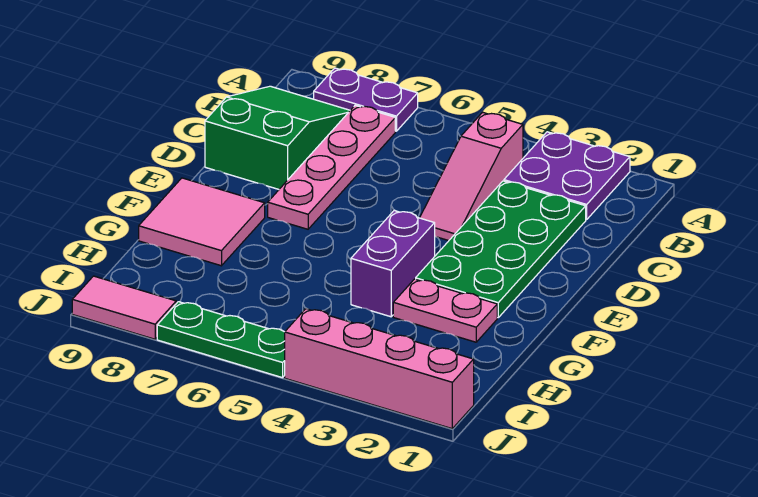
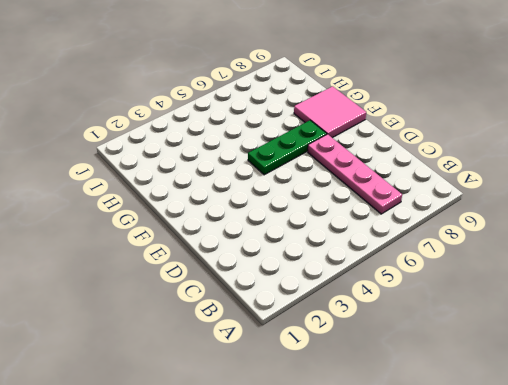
green 1x3 plate [248,120,327,175] -> green 1x3 plate moved to [157,302,285,378]
none -> purple 2x2 plate [504,132,630,220]
none -> purple 1x2 plate [314,68,418,131]
none -> pink 1x3 slope [420,112,523,241]

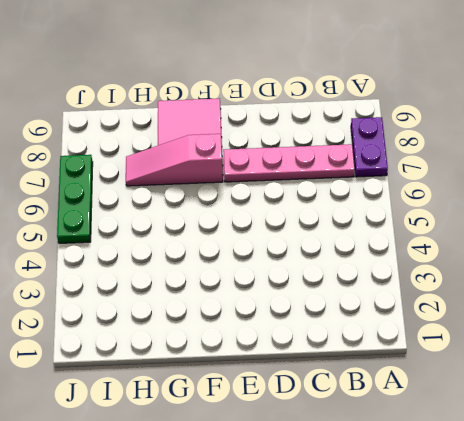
pink 1x3 slope [126,134,223,186] -> pink 1x3 slope moved to [420,112,523,241]
none -> purple 2x2 plate [504,132,630,220]
none -> green 2x3 slope [205,86,350,189]
none -> green 2x4 plate [416,181,586,318]

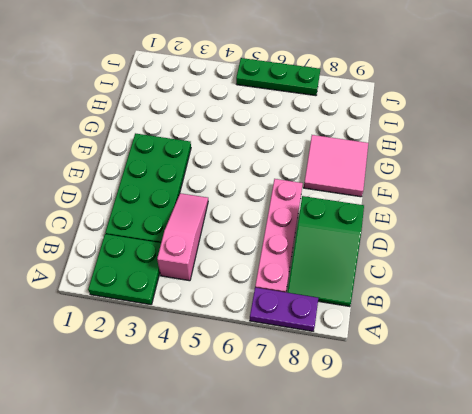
green 2x2 plate [88,234,161,305] -> purple 2x2 plate [504,132,630,220]
none -> purple 1x2 brick [351,211,435,317]
none -> pink 1x2 plate [393,279,497,342]
none -> pink 1x4 brick [285,309,474,429]

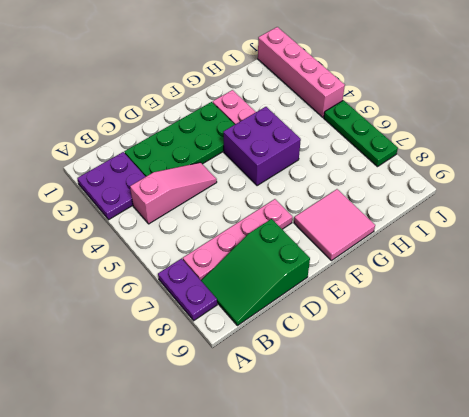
purple 2x2 brick [223,107,301,186] -> purple 1x2 brick [351,211,435,317]
none -> pink 1x2 tile [72,276,176,339]

